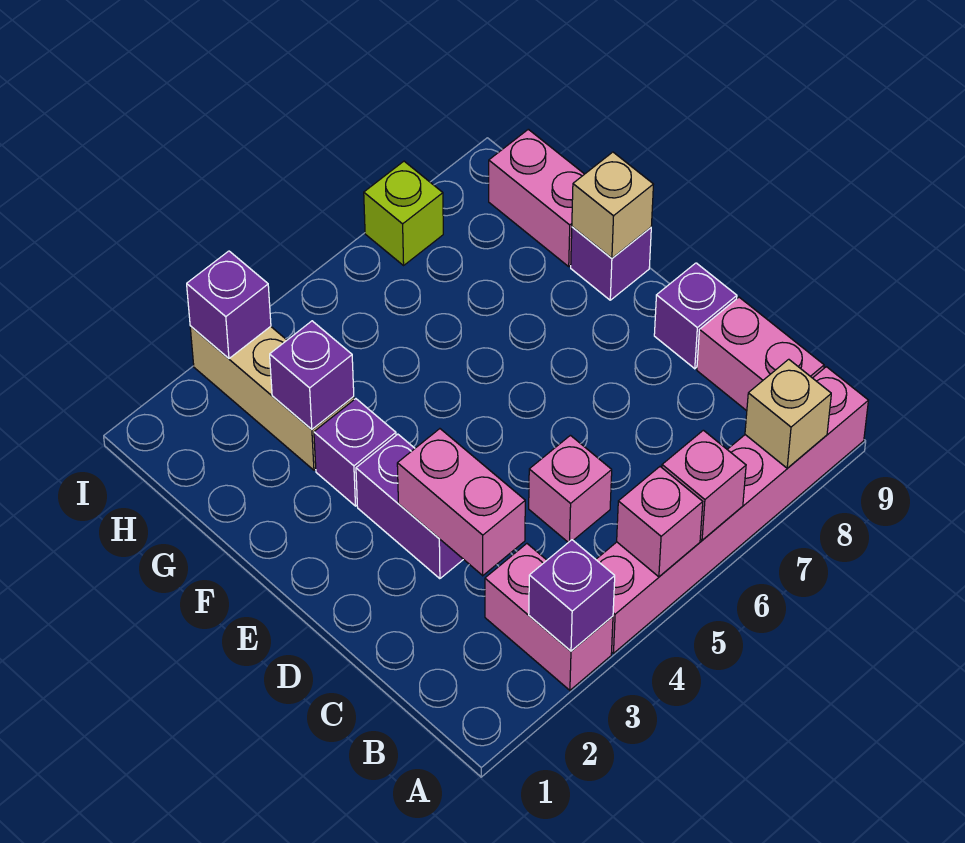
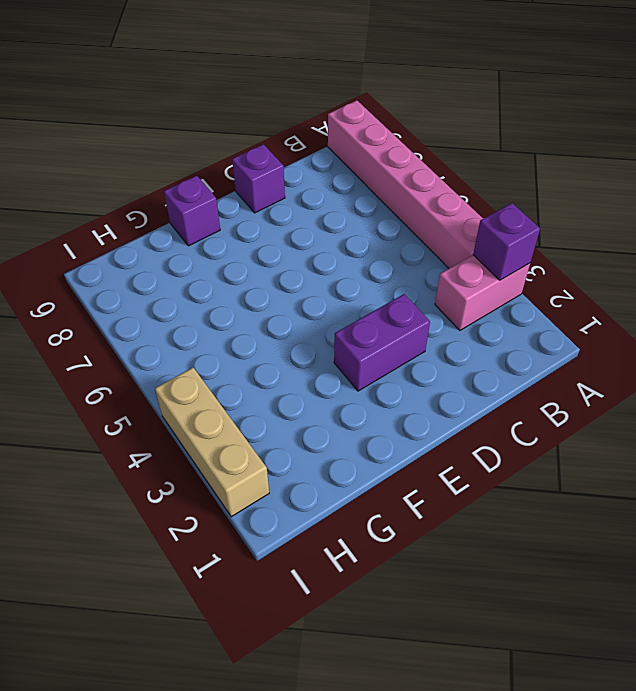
tan 1x3 brick [155,367,269,517] -> tan 1x3 brick turned to [190,326,354,470]
none -> pink 1x2 brick [697,297,824,411]
none -> pink 1x1 brick [529,435,612,542]
none -> purple 1x1 brick [314,399,396,506]

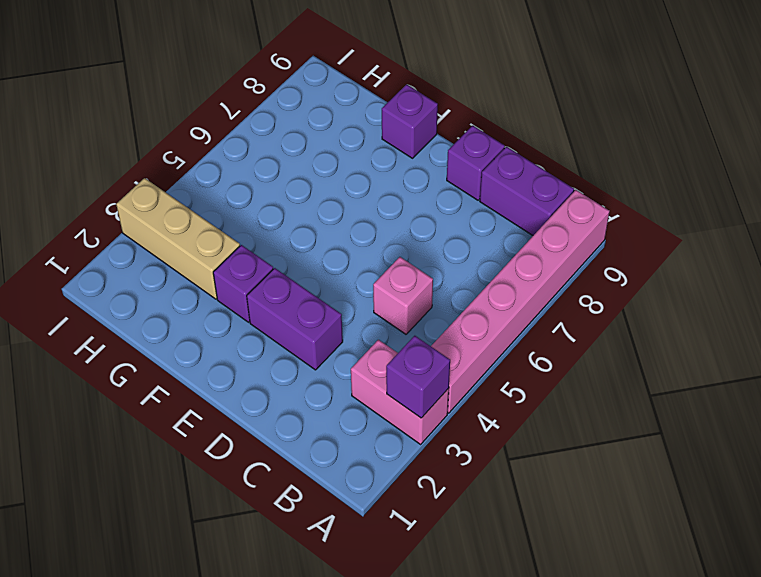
purple 1x2 brick [480,147,574,235] -> pink 1x2 brick [697,297,824,411]
none -> pink 1x2 brick [489,129,584,266]
none -> lime 1x1 brick [364,161,443,265]
none -> pink 1x1 brick [617,467,703,577]

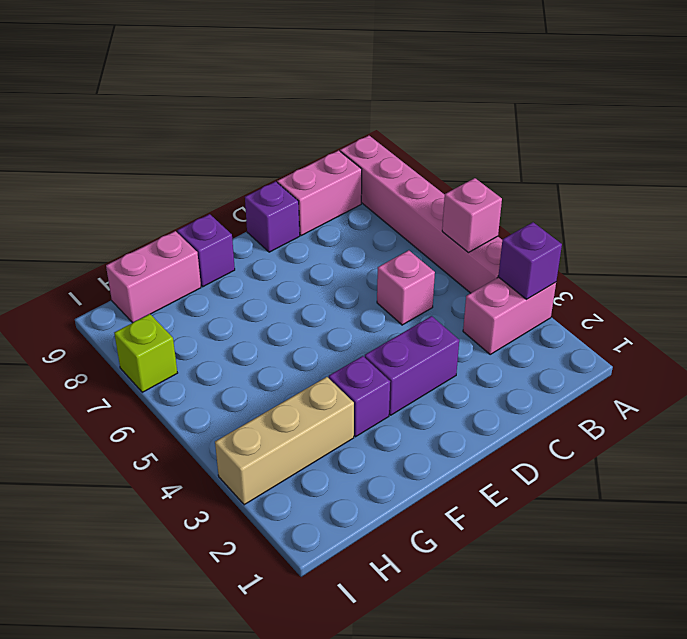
none -> pink 1x1 brick [662,430,746,540]
none -> tan 1x1 brick [745,359,831,468]
none -> pink 1x2 brick [397,429,525,576]

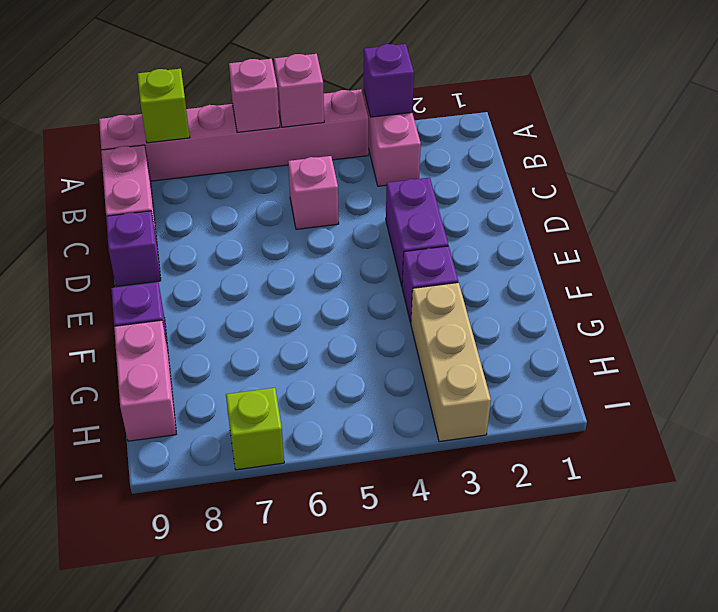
lime 1x1 brick [137,69,190,143] -> tan 1x1 brick [745,359,831,468]
none -> pink 1x2 brick [397,429,525,576]
none -> tan 1x1 brick [572,152,654,258]
none -> purple 1x1 brick [270,321,354,429]

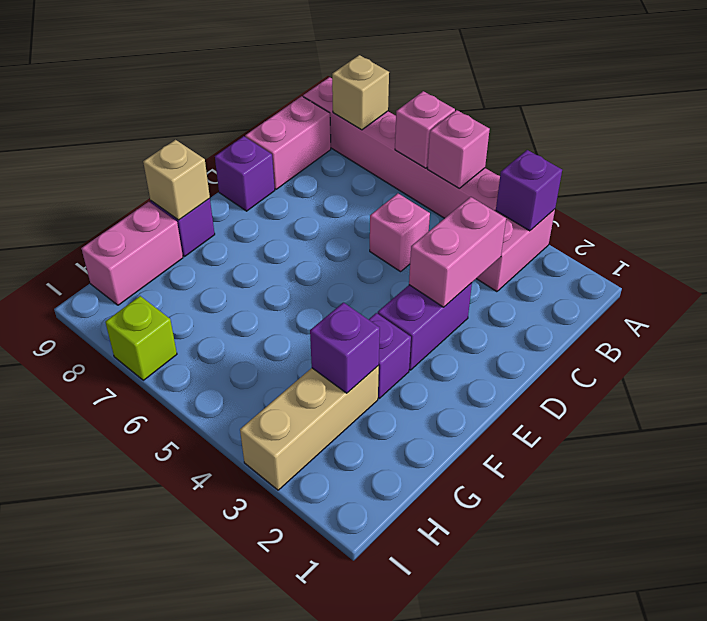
none -> purple 1x1 brick [187,251,271,358]

